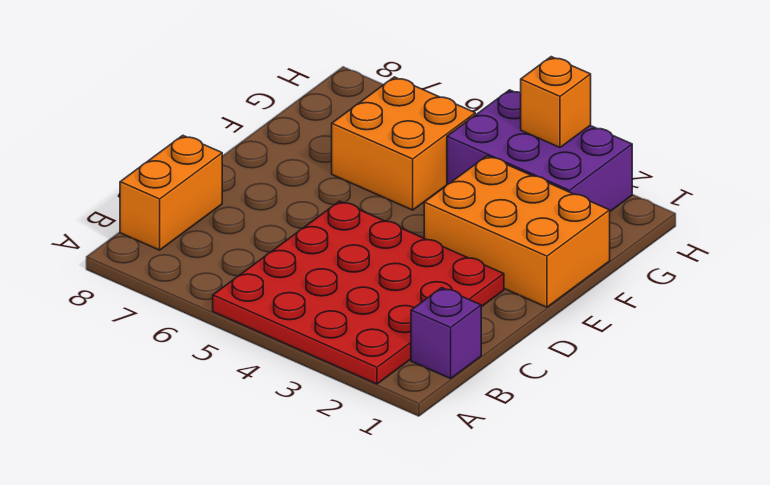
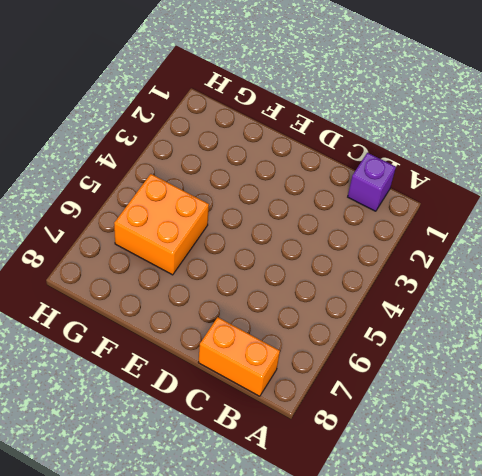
none -> red 4x4 plate [213,201,504,384]
none -> orange 2x3 brick [424,156,610,307]

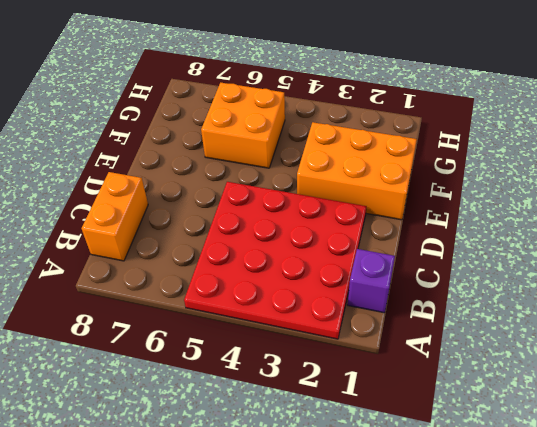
none -> purple 2x3 brick [447,90,632,211]
none -> orange 1x1 brick [521,57,591,147]

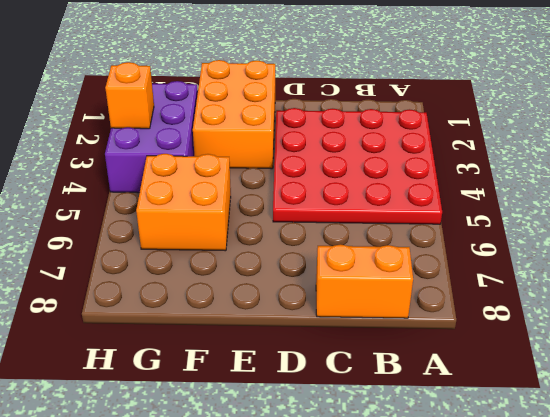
none -> purple 1x1 brick [411,288,481,379]

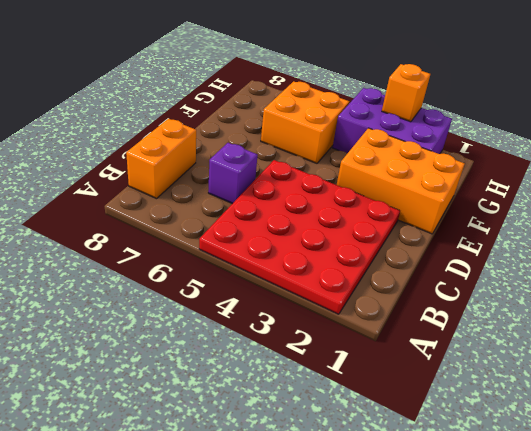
purple 1x1 brick [208,143,258,204] -> purple 1x1 brick moved to [411,288,481,379]

